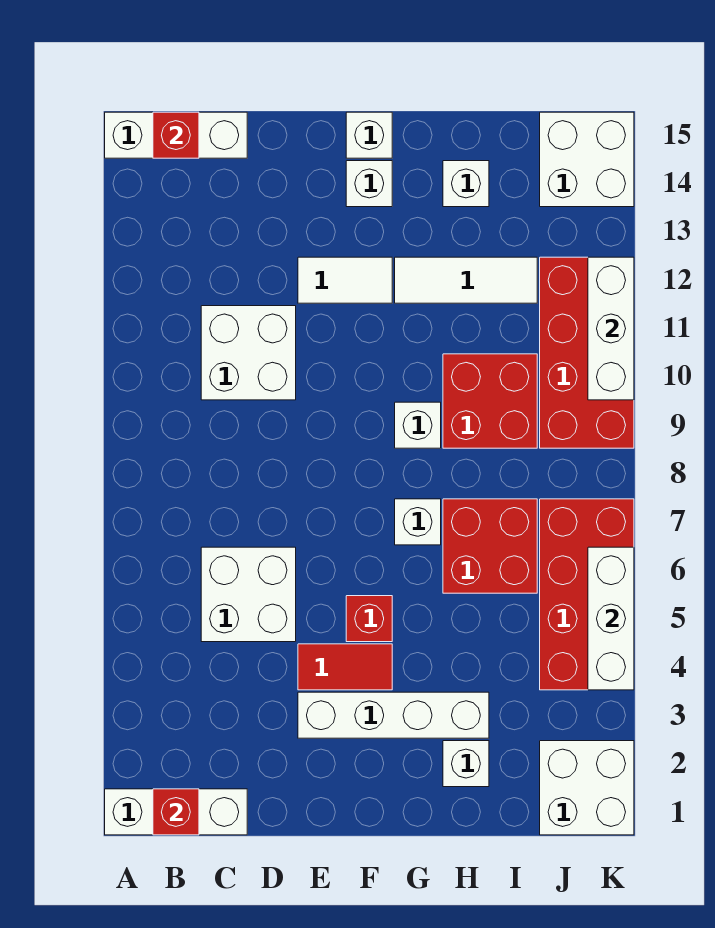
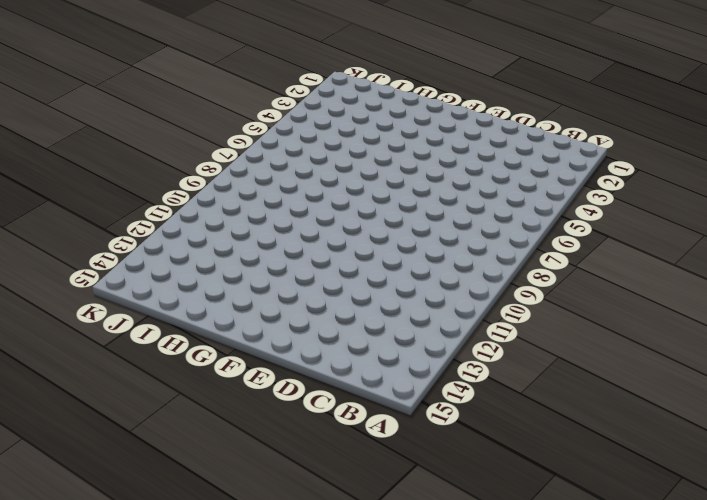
none -> white 1x3 brick [105,789,247,835]
none -> white 1x3 brick [105,112,247,158]
none -> white 2x2 brick [201,547,296,642]

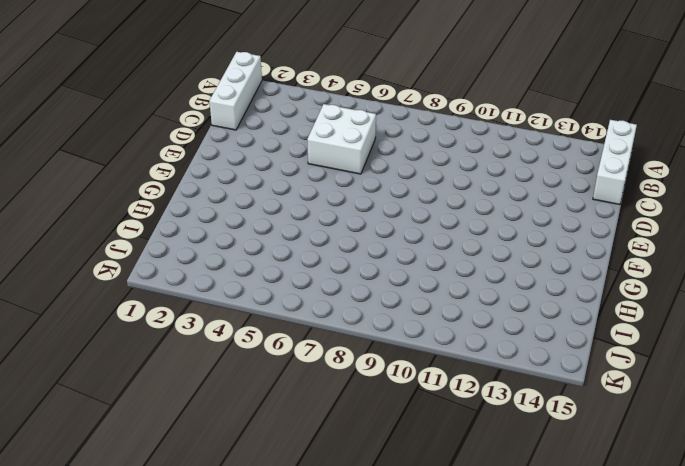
none -> white 2x2 brick [201,306,296,400]
none -> white 1x4 brick [298,692,489,738]
none -> red 1x2 tile [298,644,392,690]

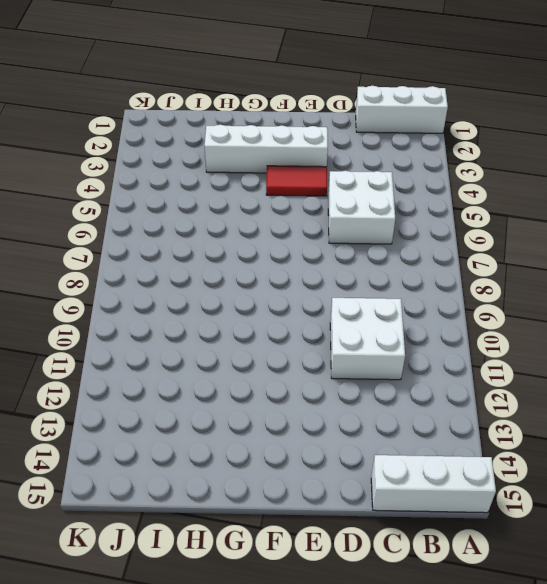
none -> white 1x2 tile [298,257,392,303]
none -> red 1x1 brick [346,596,392,642]
none -> white 1x1 brick [346,161,392,207]

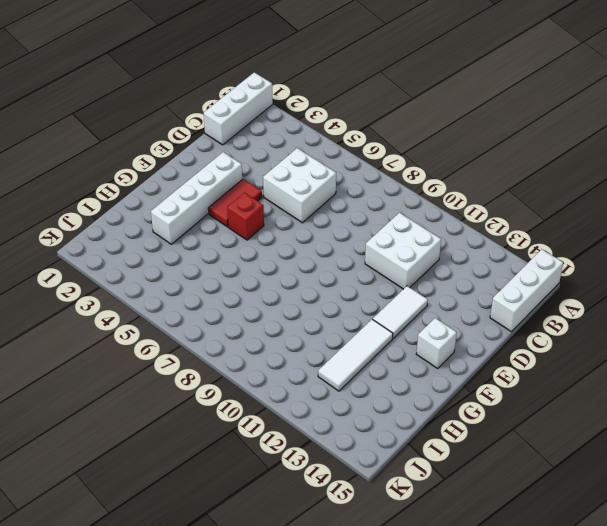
none -> white 1x1 brick [346,112,392,158]
none -> white 1x1 brick [395,499,441,545]
none -> white 1x1 brick [395,402,441,448]

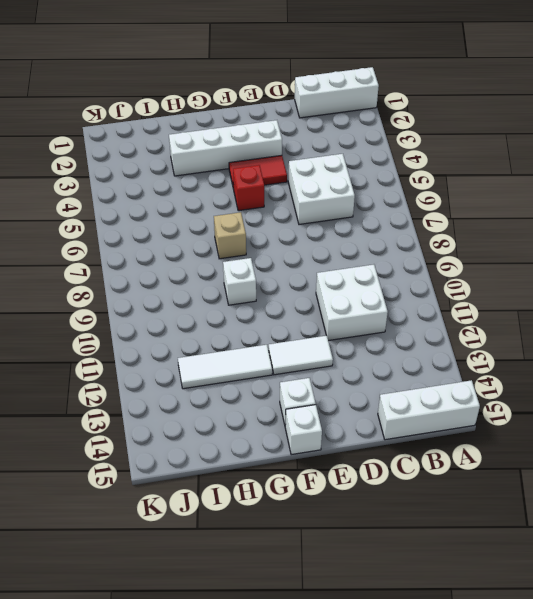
tan 1x1 brick [214,212,246,259] -> white 1x1 brick [395,499,441,545]
none -> white 1x1 brick [443,741,489,787]
none -> red 2x2 brick [443,499,537,593]
none -> red 2x2 brick [443,354,537,448]

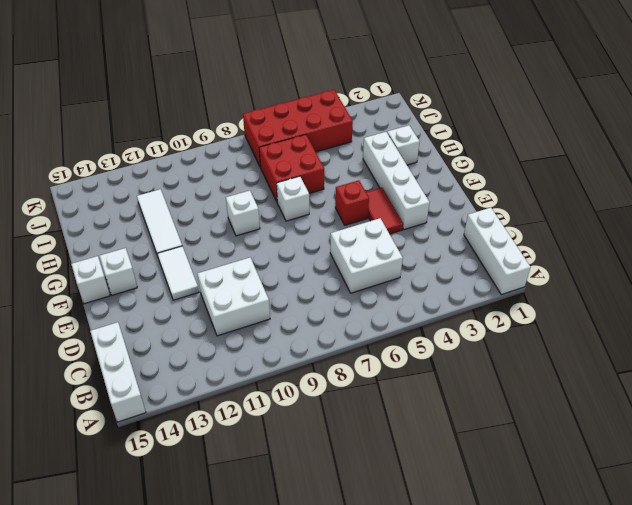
none -> red 2x2 brick [443,354,537,448]
none -> white 1x1 brick [443,161,489,207]
none -> white 2x2 brick [540,741,634,835]

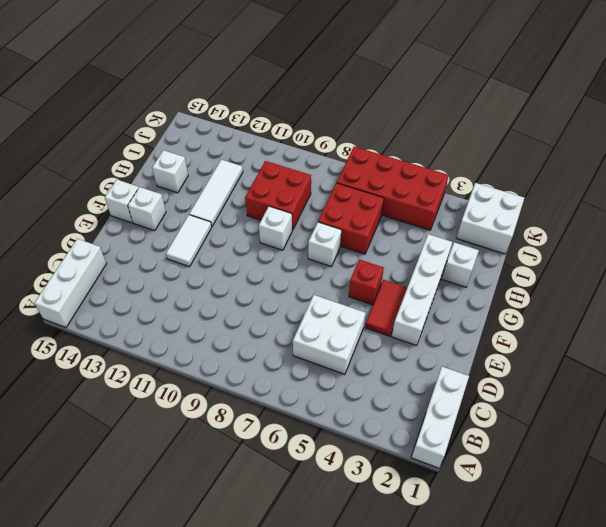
none -> white 2x2 brick [201,306,296,400]
none -> red 2x4 brick [540,257,634,448]
none -> white 2x2 brick [540,112,634,207]

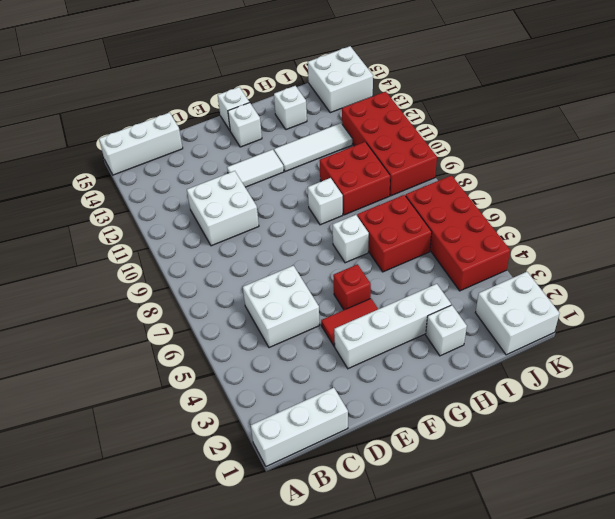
none -> red 1x1 brick [153,789,199,835]
none -> red 1x1 brick [153,112,199,158]
none -> white 1x3 brick [588,547,634,690]

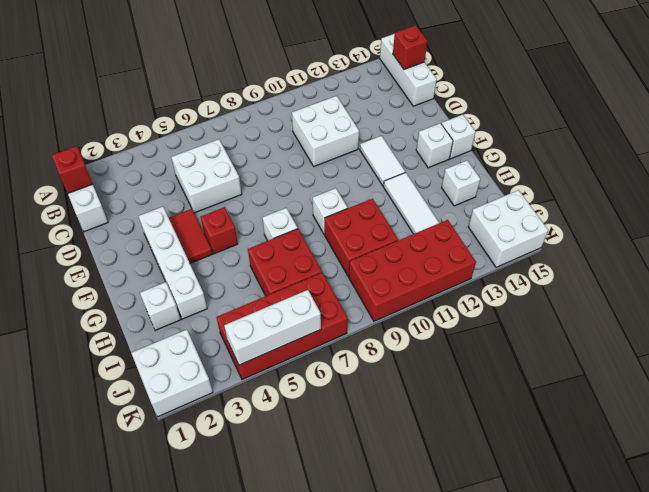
none -> white 1x3 brick [588,257,634,400]

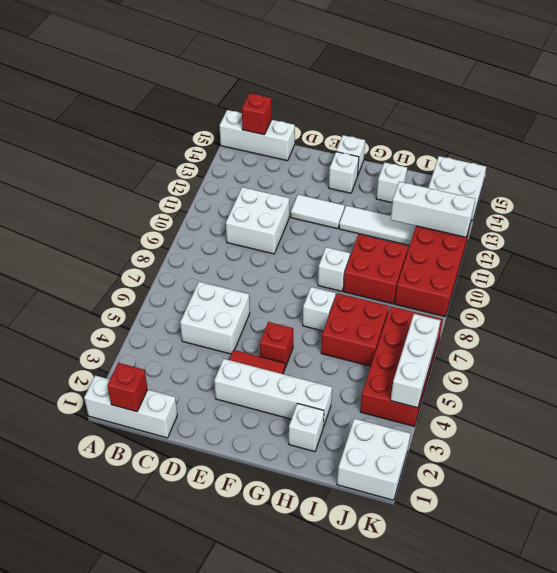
white 1x3 brick [391,182,475,237] -> white 1x3 brick turned to [588,257,634,400]

